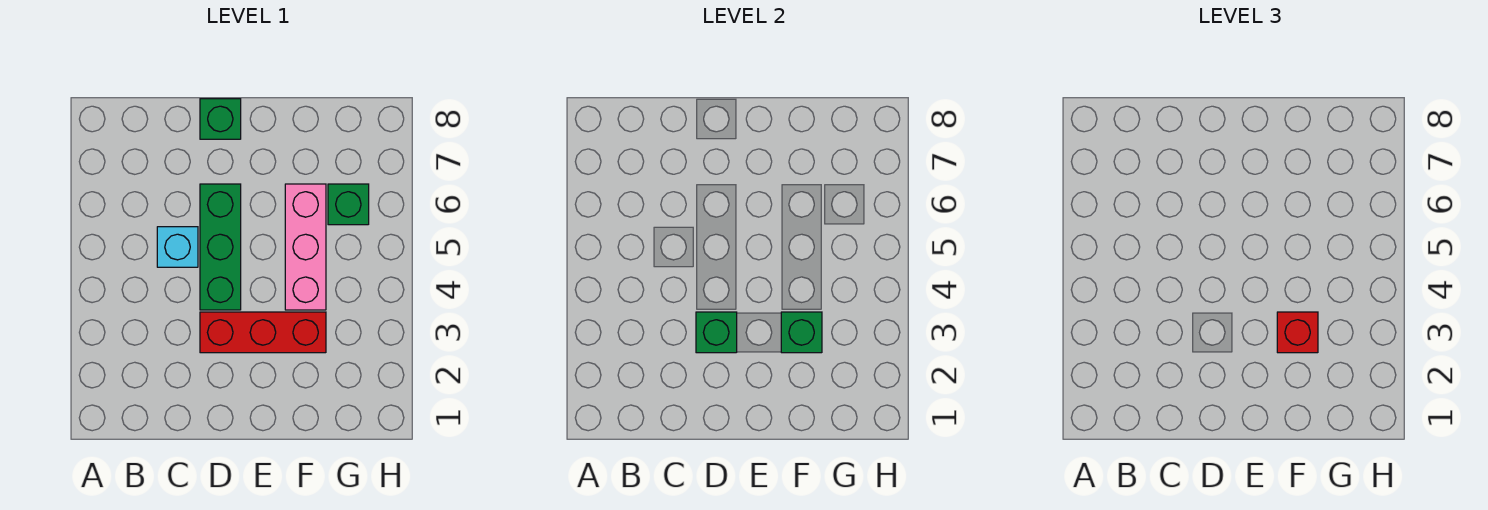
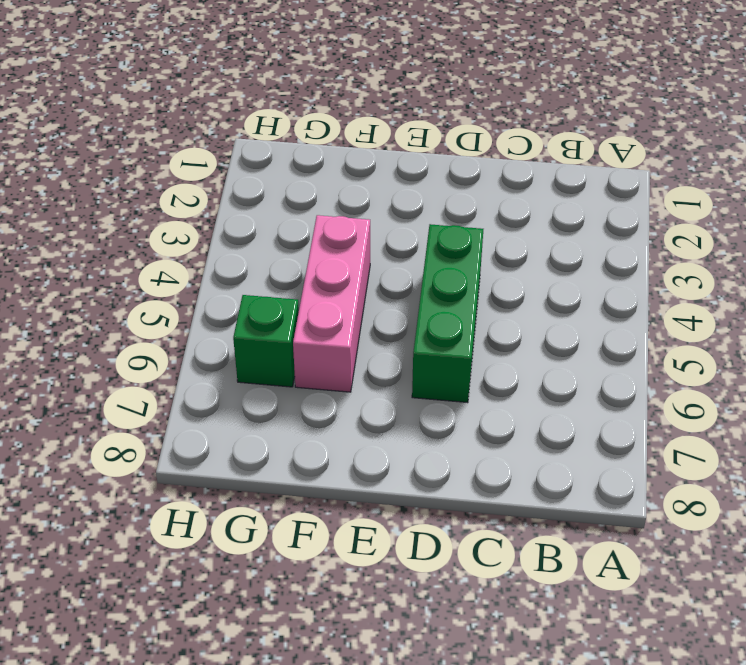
none -> cyan 1x1 brick [157,227,198,267]
none -> red 1x3 brick [200,312,326,353]

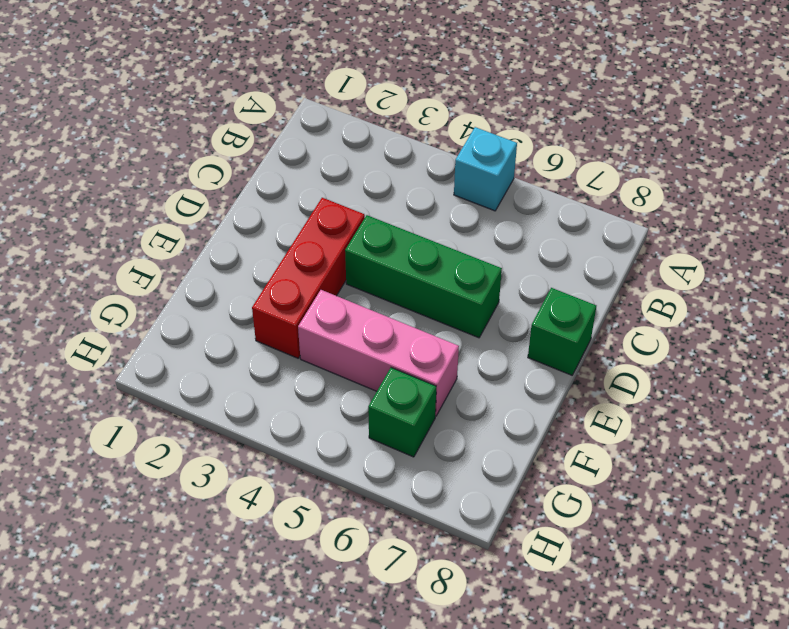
cyan 1x1 brick [454,127,517,211] -> cyan 1x1 brick moved to [157,227,198,267]
none -> green 1x1 brick [696,312,737,353]
none -> green 1x1 brick [781,312,822,353]

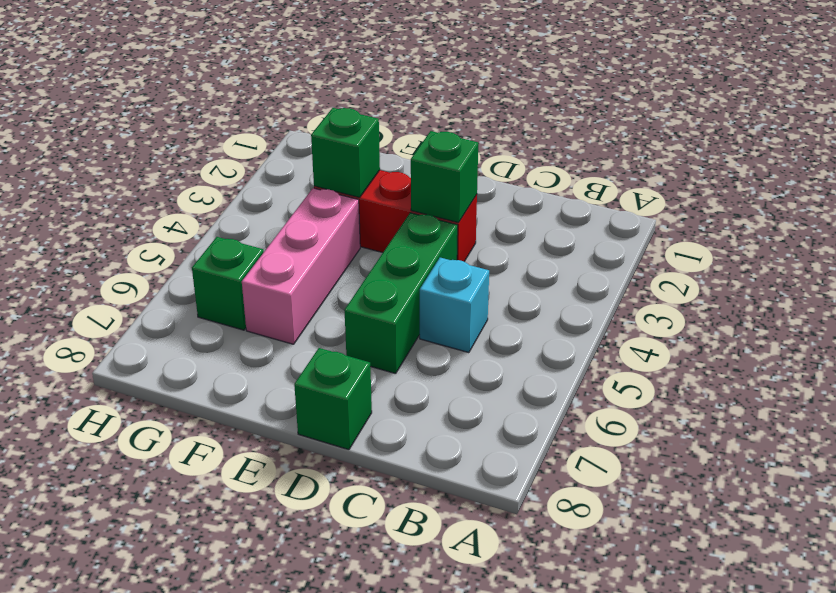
none -> red 1x1 brick [1277,312,1318,353]

